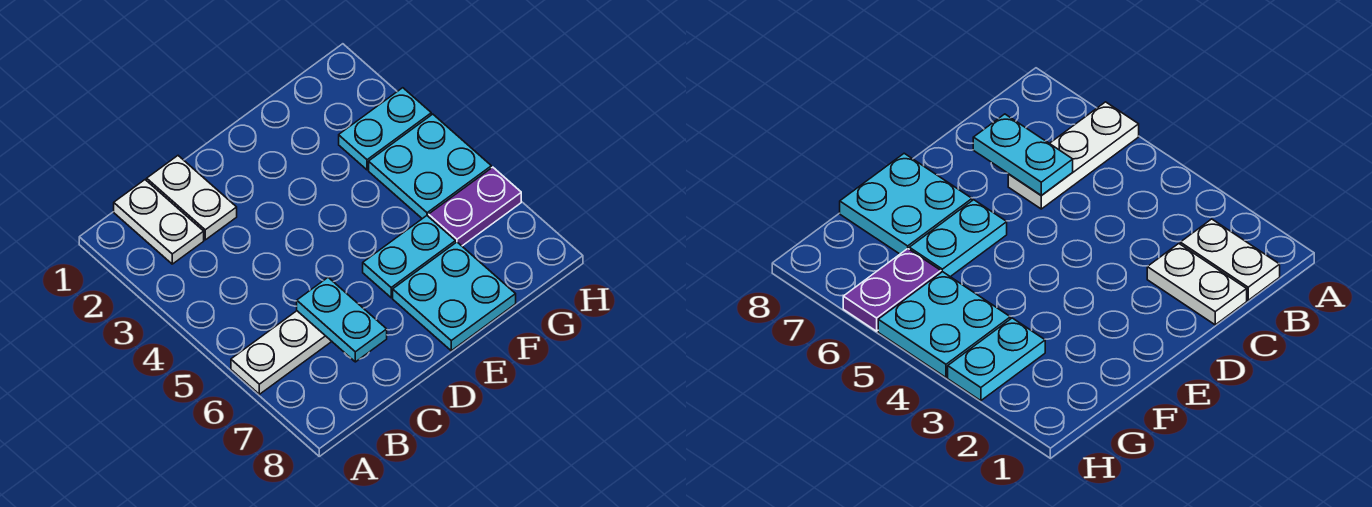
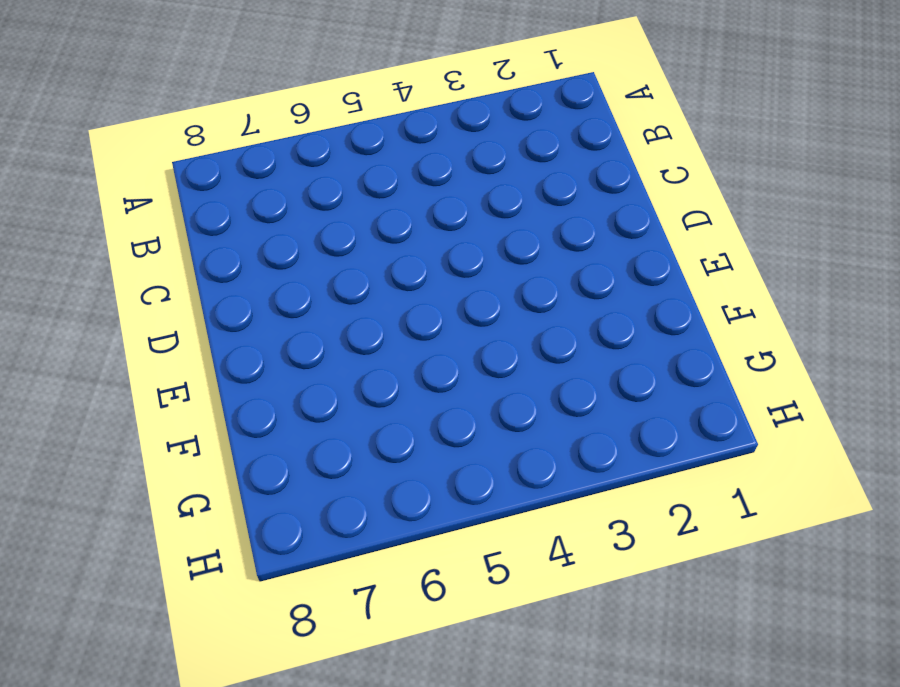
none -> white 1x3 plate [231,311,332,394]
none -> white 1x2 plate [114,180,204,264]

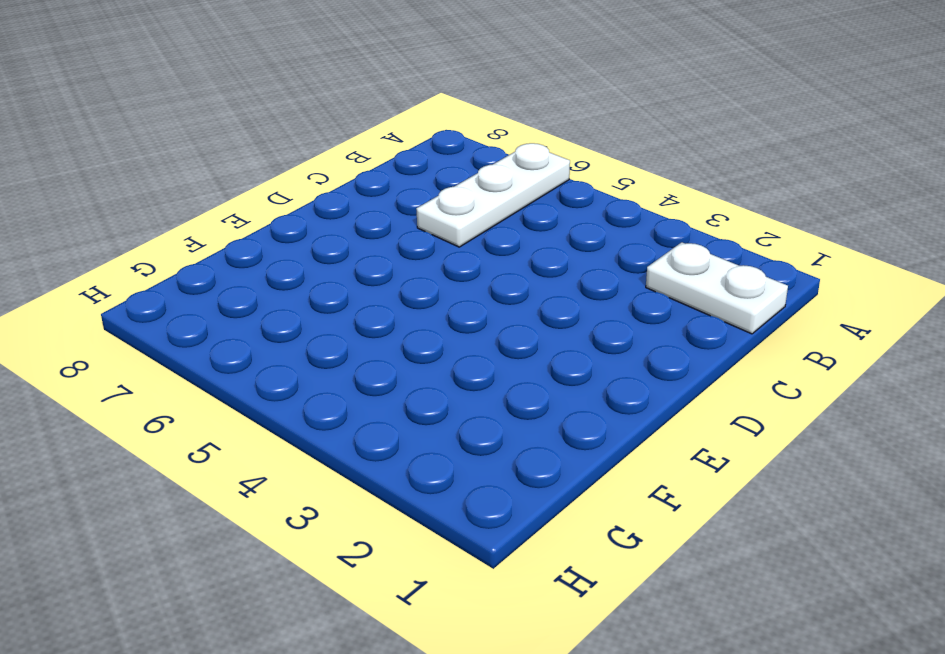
none -> white 1x2 plate [147,156,237,240]
none -> cyan 1x2 plate [363,216,456,298]

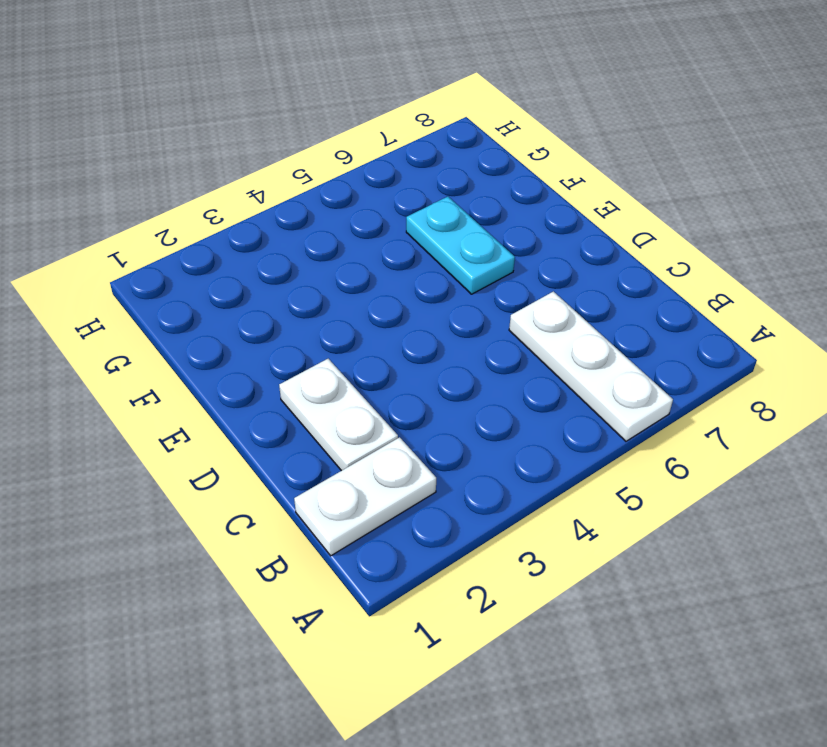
white 1x2 plate [279,359,398,471] -> white 1x2 plate turned to [147,156,237,240]
none -> cyan 2x2 plate [393,242,516,351]
none -> cyan 1x2 plate [339,88,431,170]

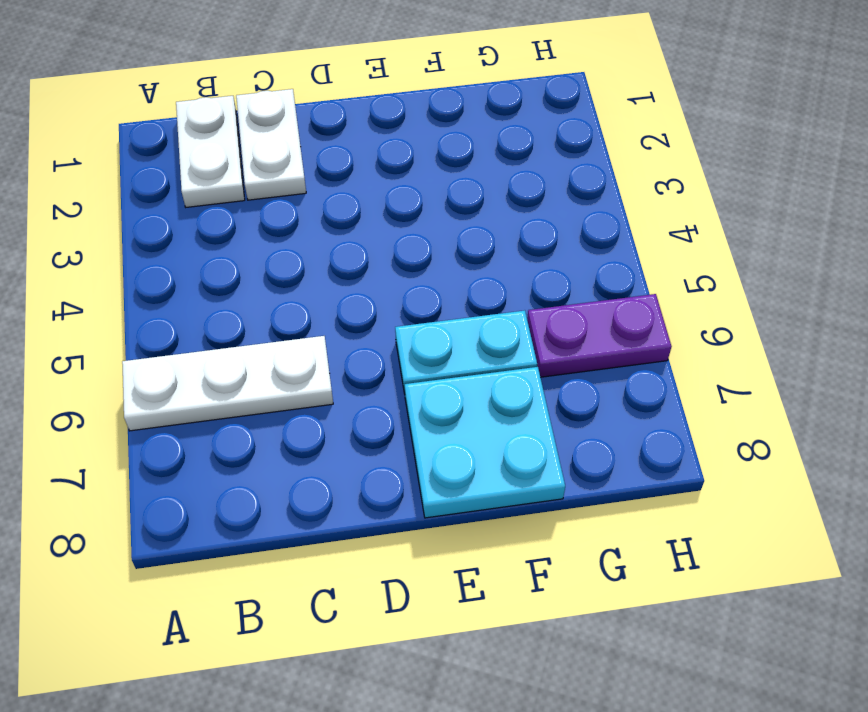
none -> cyan 1x2 plate [339,88,431,170]
none -> cyan 2x2 plate [369,114,491,219]

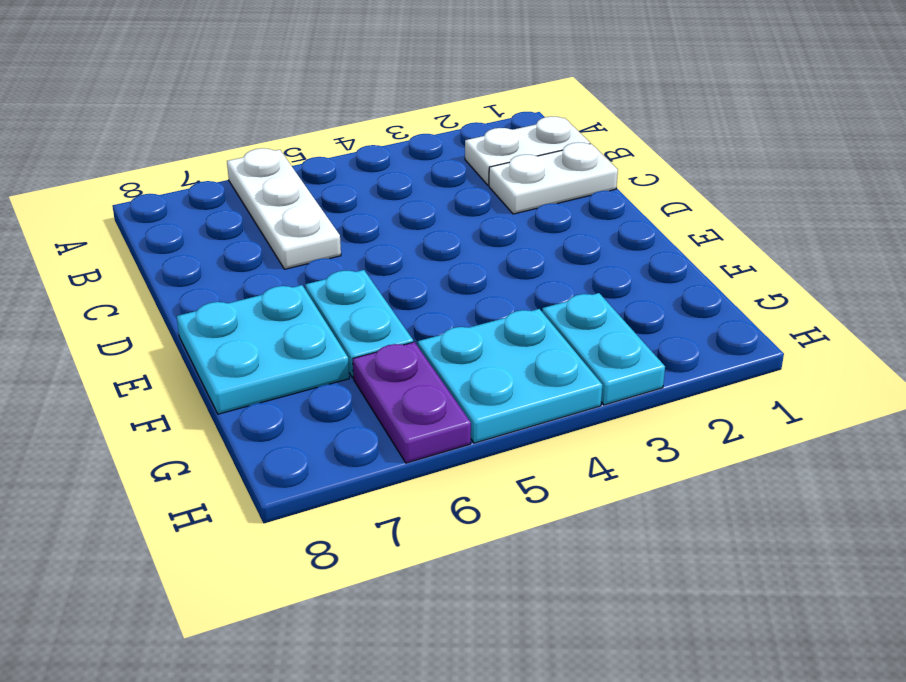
none -> cyan 1x2 plate [297,278,387,362]

